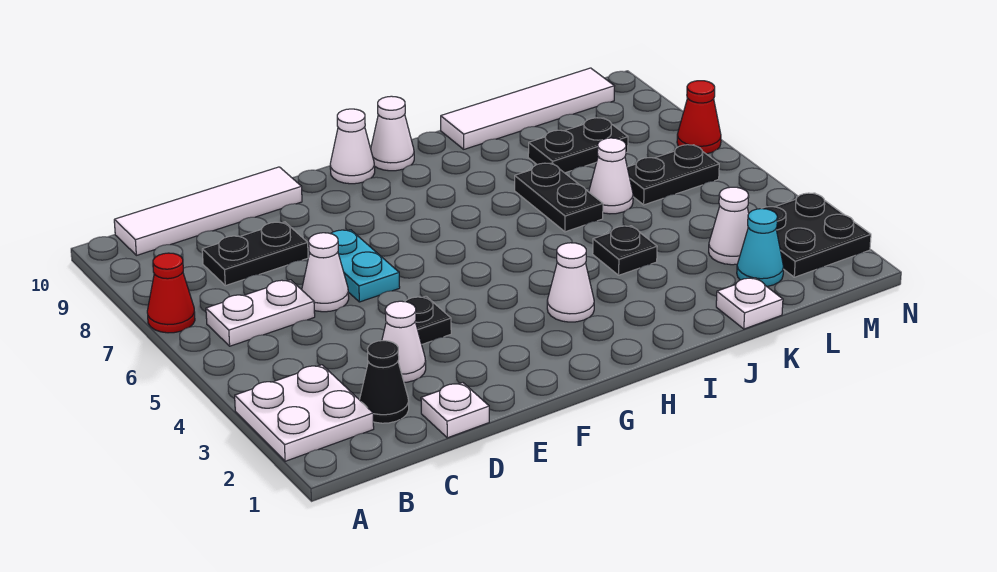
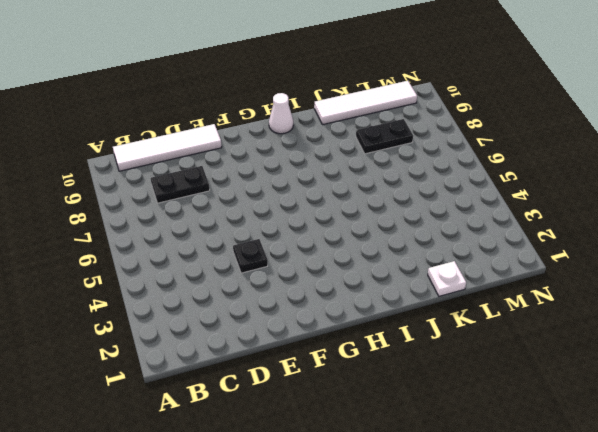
none -> white 2x2 plate [235,365,374,461]
none -> red 1x1 cone [147,253,195,333]
none -> white 1x2 plate [206,280,315,346]

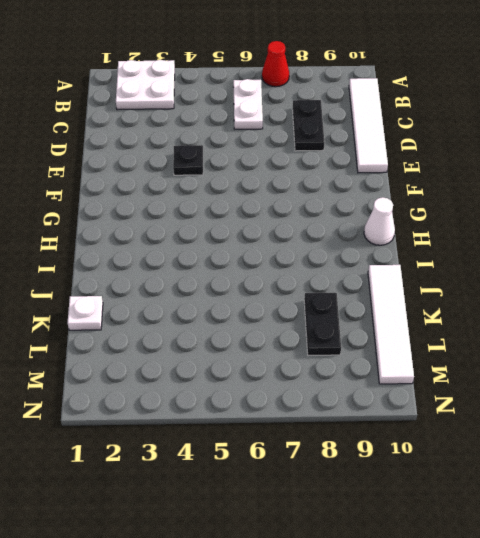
none -> black 1x1 cone [360,341,409,423]
none -> white 1x1 plate [421,383,489,438]
none -> white 1x1 cone [382,301,426,382]

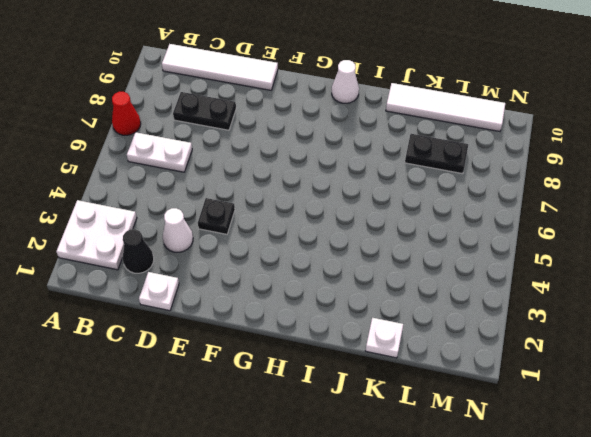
none -> white 1x1 cone [302,233,349,312]
none -> cyan 1x2 plate [331,230,400,302]
none -> white 1x1 cone [330,109,375,184]

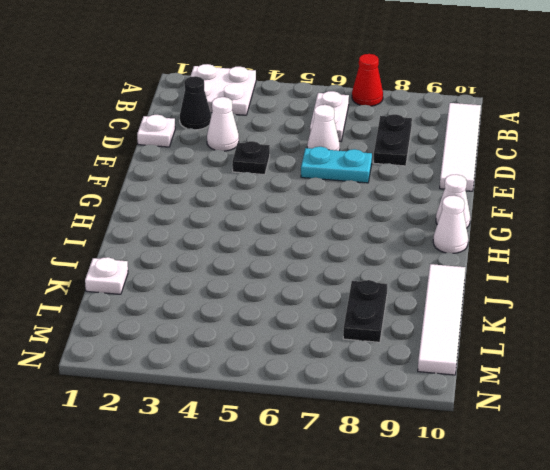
none -> white 1x1 cone [547,243,594,322]
none -> black 1x1 plate [593,226,657,275]
none -> black 1x2 plate [515,163,603,232]

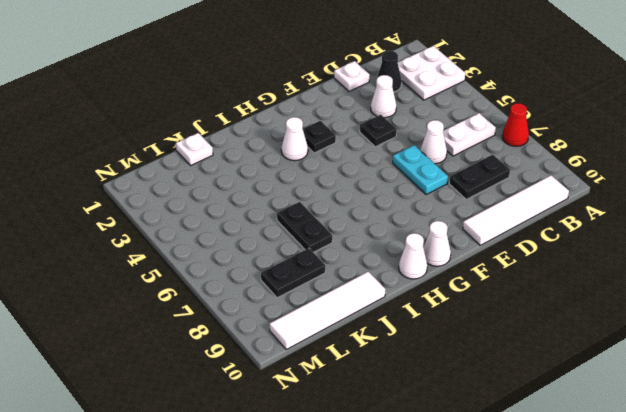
black 1x1 plate [303,121,336,153] -> black 1x1 plate moved to [593,226,657,275]
none -> white 1x1 cone [589,138,633,214]
none -> cyan 1x1 cone [737,209,784,286]
none -> white 1x1 cone [709,187,749,265]

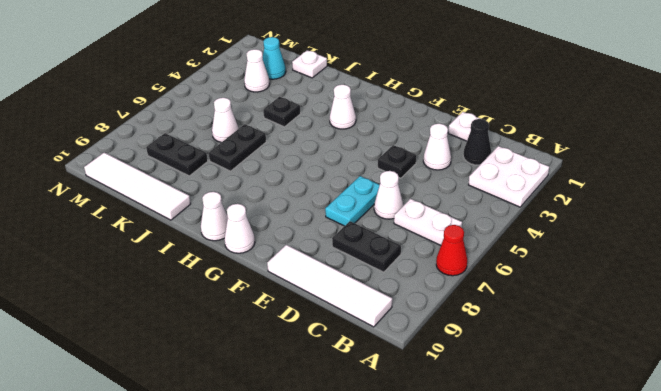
none -> black 1x2 plate [627,145,719,205]
none -> black 2x2 plate [762,193,871,277]
none -> red 1x1 cone [677,81,721,154]

